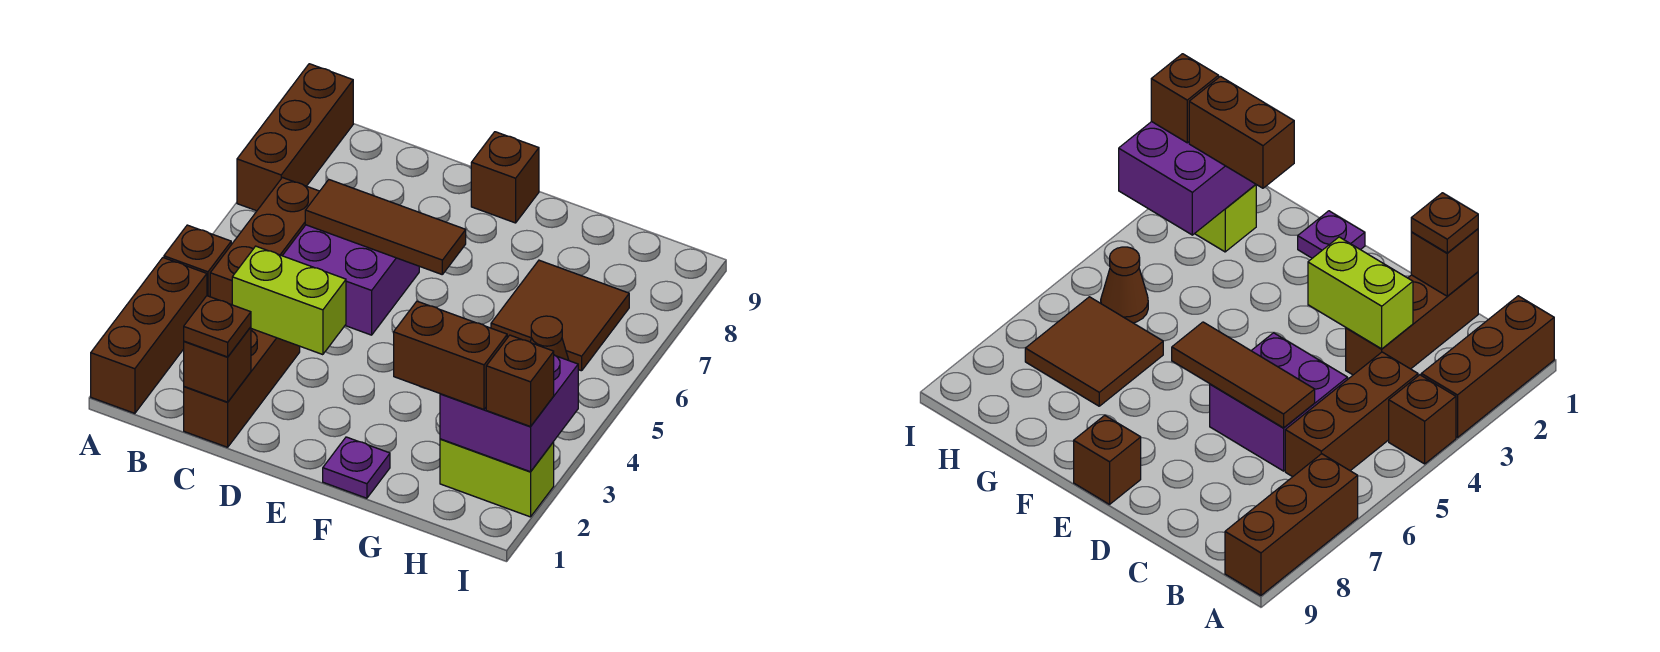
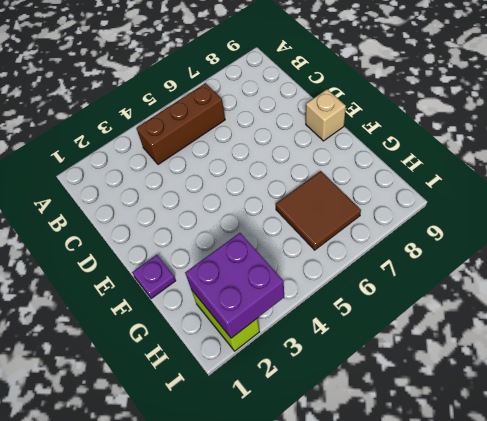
tan 1x1 brick [306,89,346,141] -> brown 1x1 brick [471,132,539,223]
none -> brown 1x3 brick [91,258,207,413]
none -> brown 1x1 brick [164,225,231,297]
none -> brown 1x3 brick [237,64,353,211]

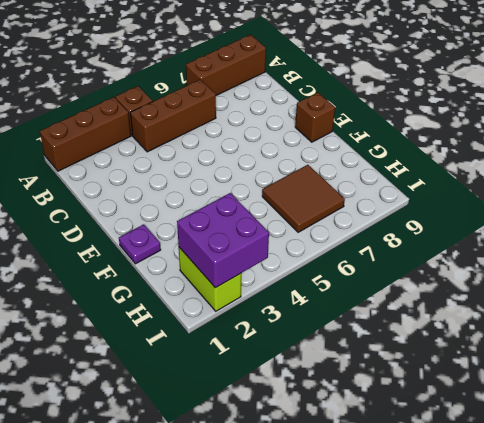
none -> brown 1x3 brick [184,329,300,447]
none -> purple 2x2 brick [283,225,419,335]
none -> brown 1x1 cone [530,316,569,360]

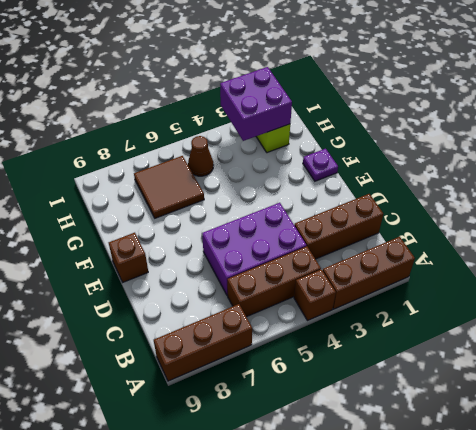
purple 2x3 brick [202,203,306,296] -> purple 2x2 brick [283,225,419,335]
none -> brown 1x1 brick [184,327,251,402]
none -> lime 1x2 brick [232,246,346,355]
none -> brown 1x3 tile [305,180,466,274]

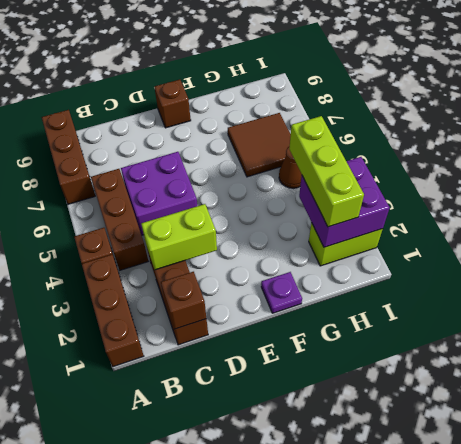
lime 1x3 brick [289,116,364,227] -> brown 1x2 brick [394,301,507,409]
none -> brown 1x3 tile [305,180,466,274]
none -> brown 1x1 plate [184,296,251,357]
none -> brown 1x1 brick [486,335,554,427]

